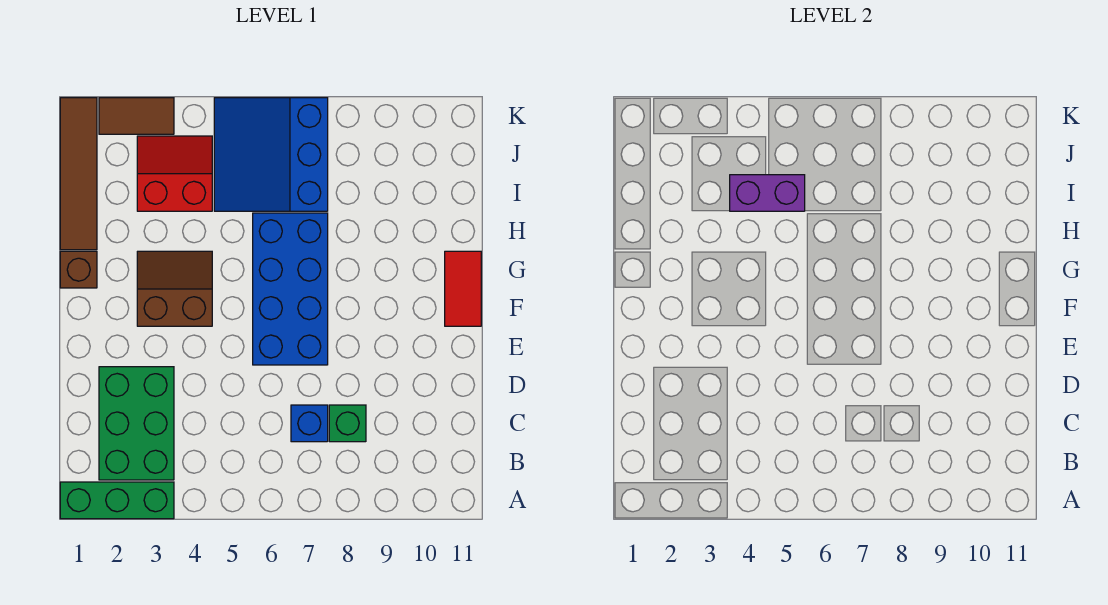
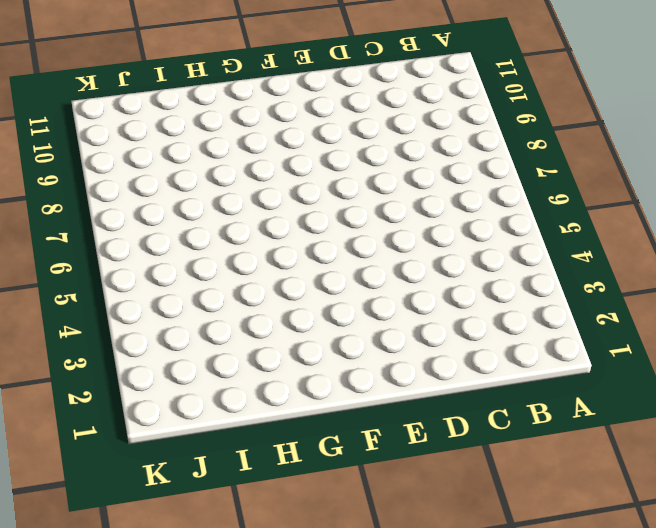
none -> green 1x3 brick [60,482,174,519]
none -> green 2x3 brick [99,367,174,480]
none -> blue 1x1 brick [291,405,328,442]

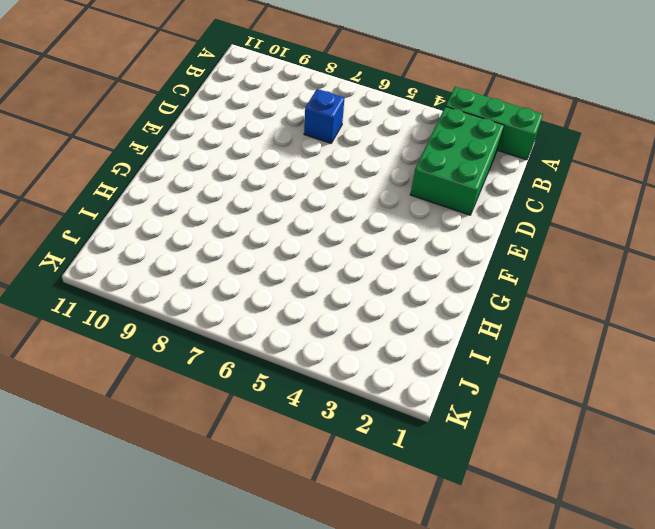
none -> green 1x1 brick [329,405,366,442]
none -> blue 2x4 brick [253,213,328,365]
none -> brown 2x2 slope [137,251,212,326]

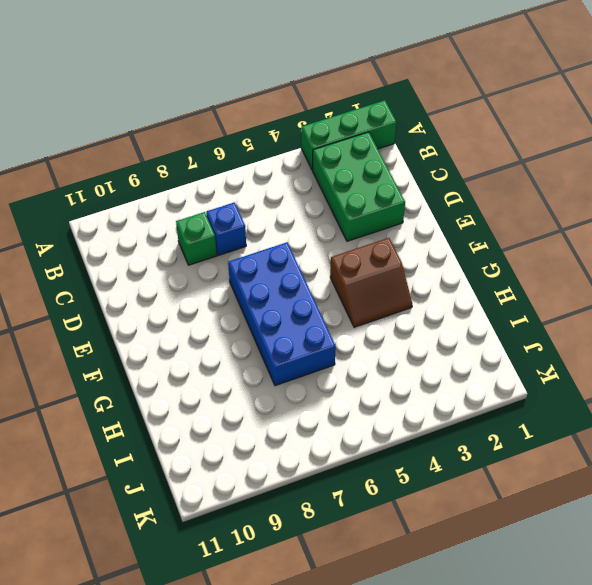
none -> red 1x2 tile [445,251,481,326]
none -> brown 1x1 brick [60,251,97,288]
none -> brown 1x4 tile [60,98,97,250]

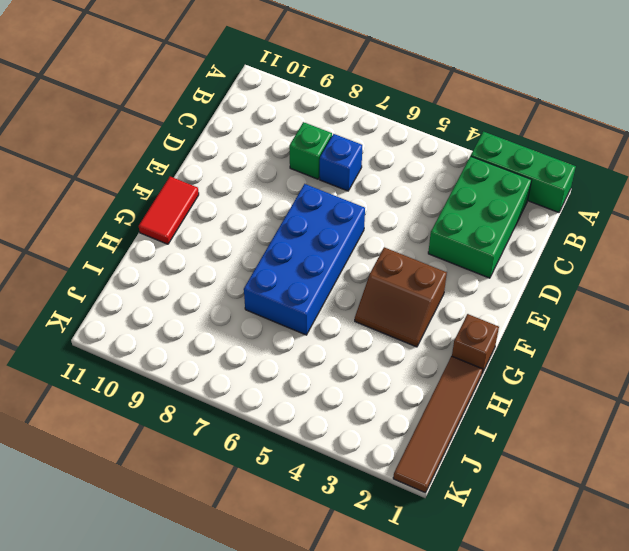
none -> red 2x2 slope [137,136,212,211]
none -> blue 3x3 slope [214,98,328,211]
none -> brown 1x2 tile [99,98,174,134]

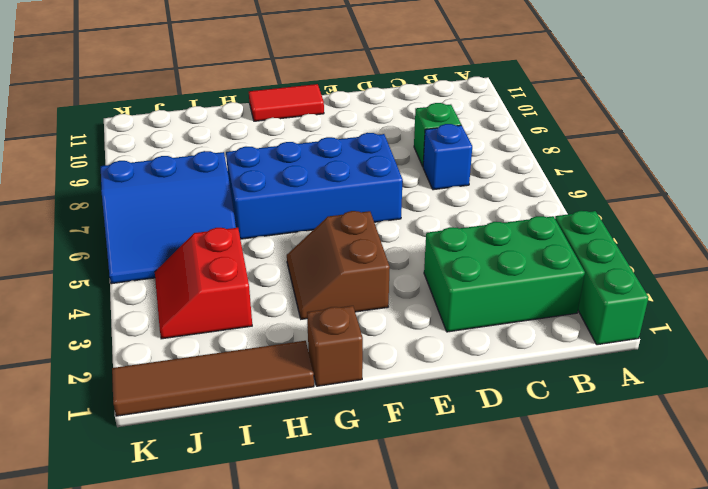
none -> brown 1x2 tile [99,98,174,134]
none -> purple 1x2 brick [730,175,805,211]

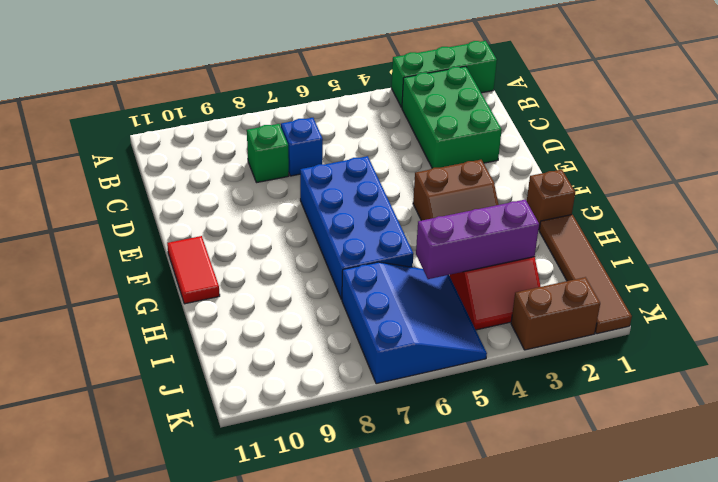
purple 1x3 brick [416,200,539,279] -> purple 1x2 brick [730,175,805,211]
brown 1x2 brick [511,277,600,350] -> brown 1x2 tile [99,98,174,134]

